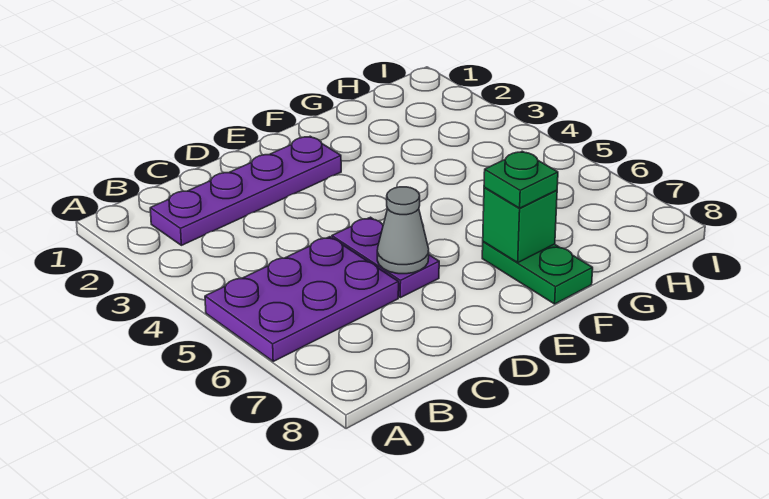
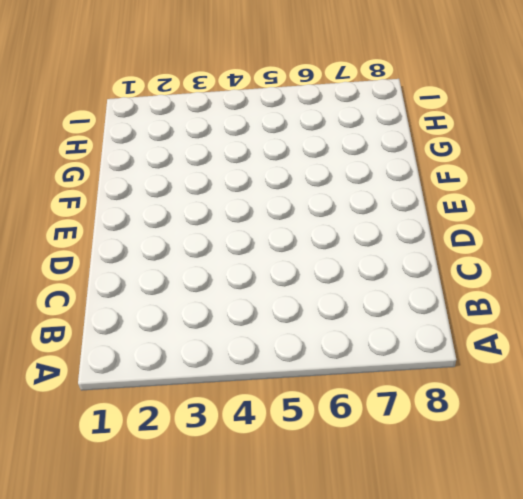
none -> purple 2x3 plate [205,237,399,361]
none -> purple 1x4 plate [150,136,341,245]

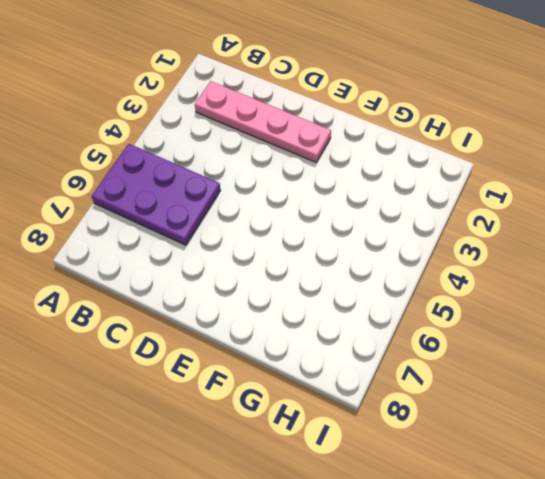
pink 1x4 plate [195,81,331,162] -> purple 1x4 plate [150,136,341,245]
none -> purple 1x2 plate [332,217,439,298]
none -> green 1x2 plate [482,242,593,304]

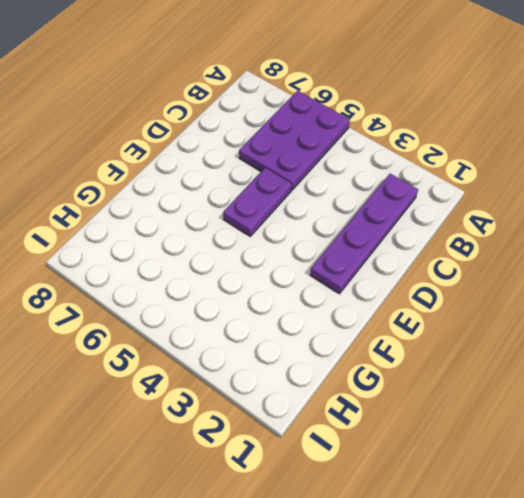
purple 1x2 plate [223,168,292,236] -> purple 1x2 plate turned to [332,217,439,298]
none -> green 1x2 plate [482,242,593,304]
none -> grey 1x1 cone [377,187,429,274]

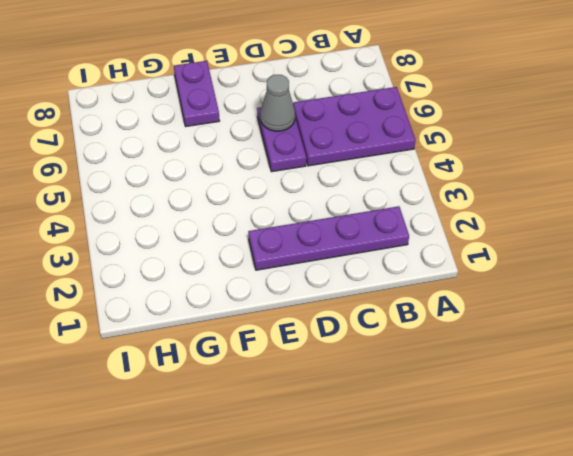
purple 1x2 plate [174,61,220,126] -> green 1x2 plate [482,242,593,304]
none -> green 1x1 brick [483,187,557,262]
none -> green 1x1 plate [484,151,558,208]

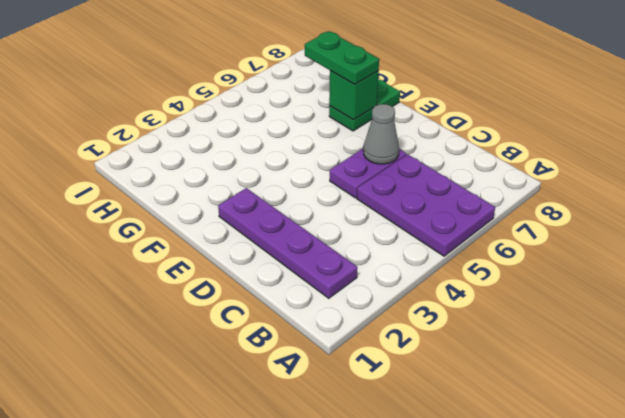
green 1x2 plate [305,31,379,84] -> green 1x1 plate [484,151,558,208]

